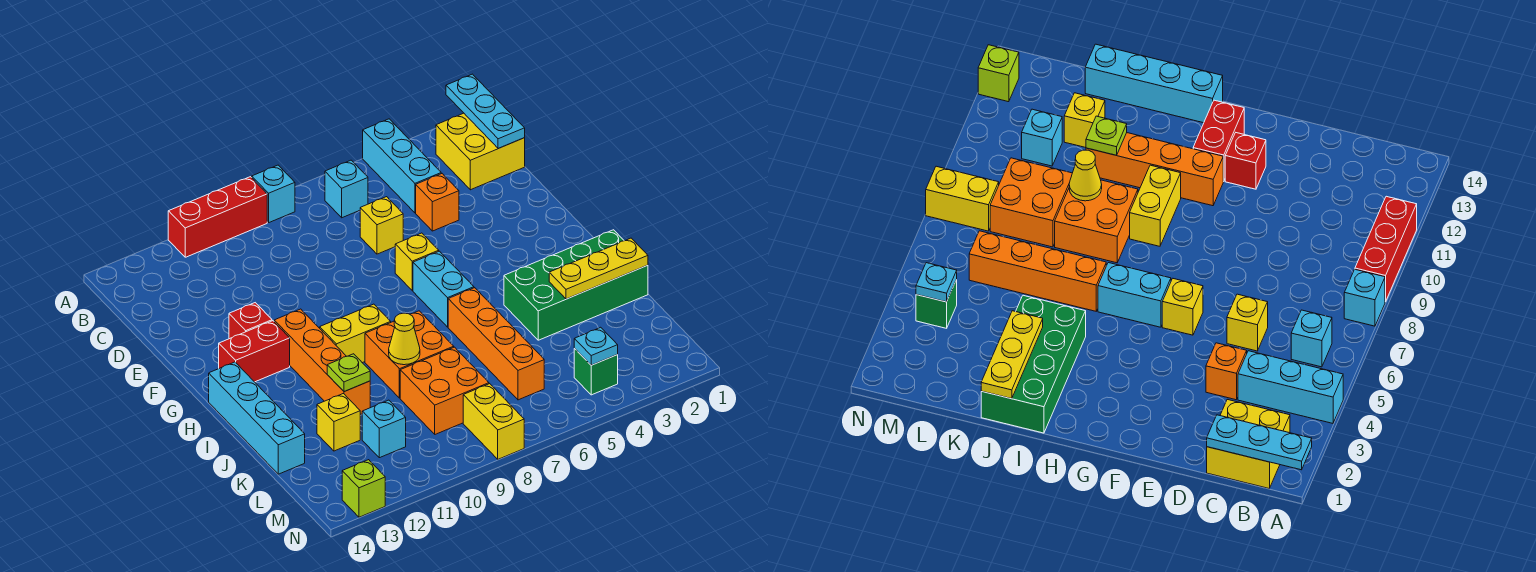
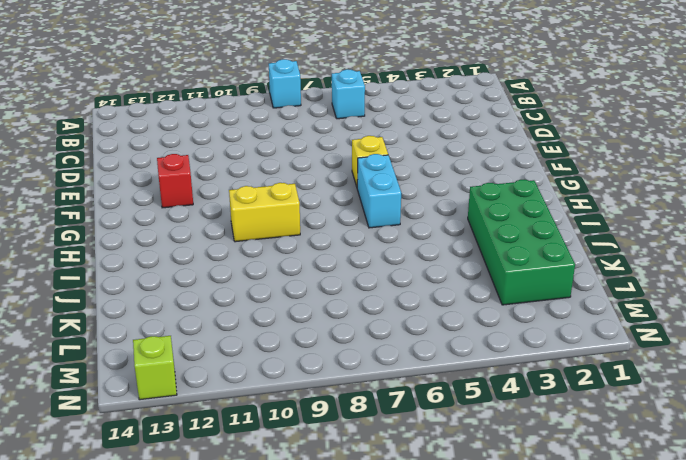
green 2x4 brick [468,180,575,305] -> green 2x4 brick turned to [504,230,648,340]
none -> cyan 1x3 brick [363,119,441,213]
none -> red 1x3 brick [168,177,267,257]
none -> yellow 2x2 brick [436,113,525,190]

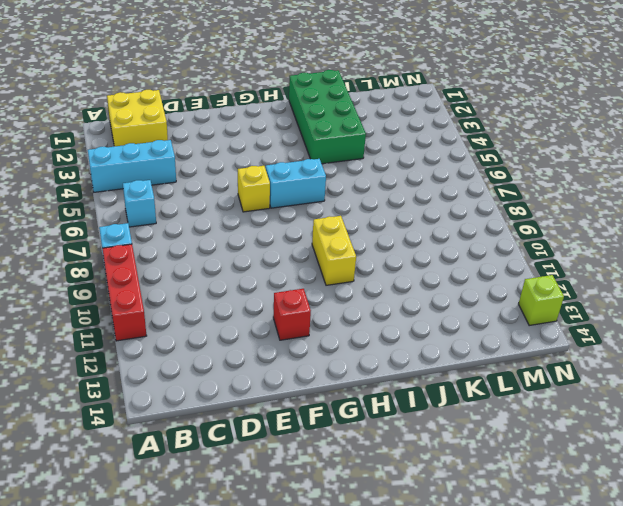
none -> orange 1x1 brick [416,174,459,231]
none -> yellow 1x1 brick [360,197,403,254]
none -> orange 1x4 brick [274,309,370,415]

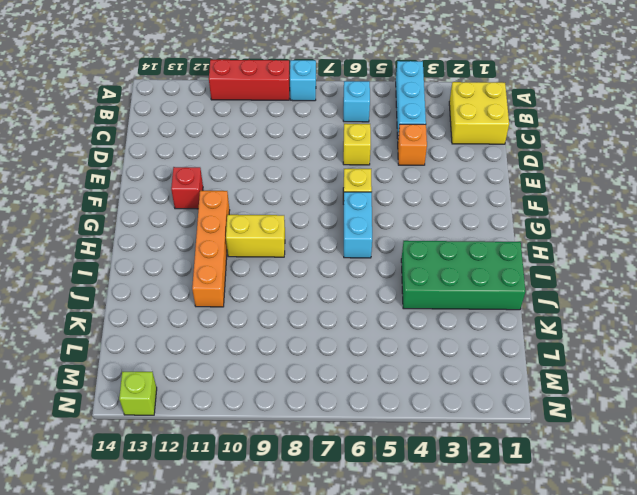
none -> red 1x2 brick [219,321,290,382]
none -> cyan 1x4 brick [209,362,305,474]
none -> orange 1x4 brick [448,288,544,400]

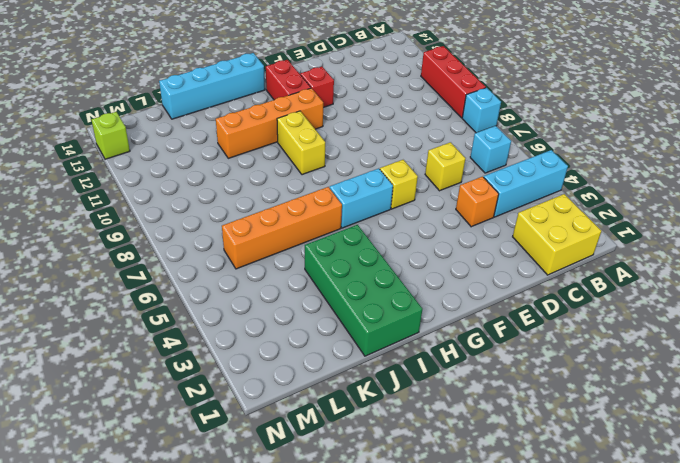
none -> orange 2x2 brick [365,311,454,398]
none -> orange 2x2 brick [400,347,489,434]
none -> yellow 1x1 brick [317,394,360,451]

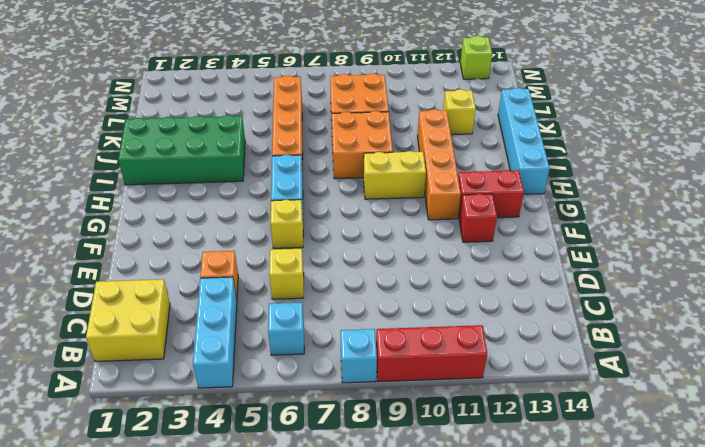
none -> cyan 1x1 brick [362,400,406,458]
none -> green 1x1 brick [574,349,618,395]
none -> yellow 1x2 brick [463,384,524,459]

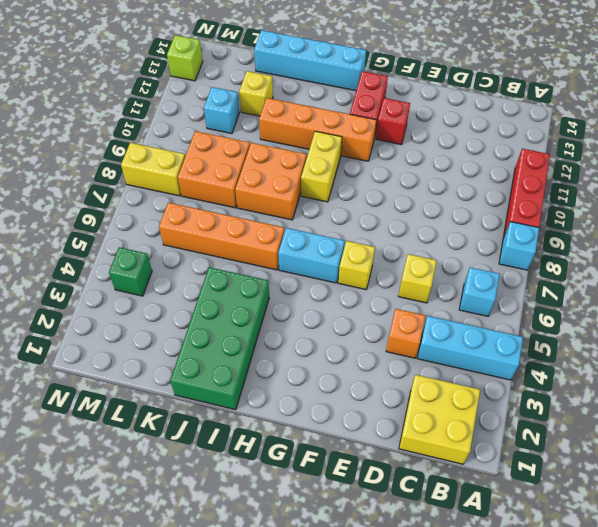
none -> cyan 1x3 plate [446,74,525,149]
none -> yellow 1x3 plate [549,238,648,299]
none -> yellow 1x1 cone [389,313,420,365]

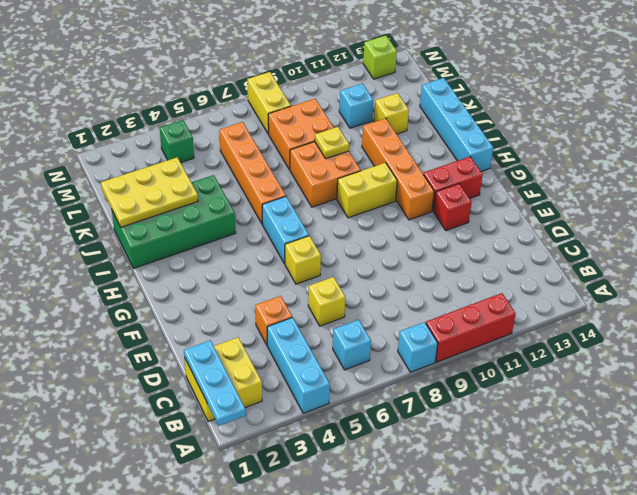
yellow 2x3 plate [101,157,198,227] -> yellow 1x3 plate [549,238,648,299]
yellow 1x1 plate [315,127,349,159] -> yellow 1x1 cone [389,313,420,365]
none -> lime 1x1 plate [327,354,370,392]
none -> cyan 1x1 plate [574,327,618,365]

